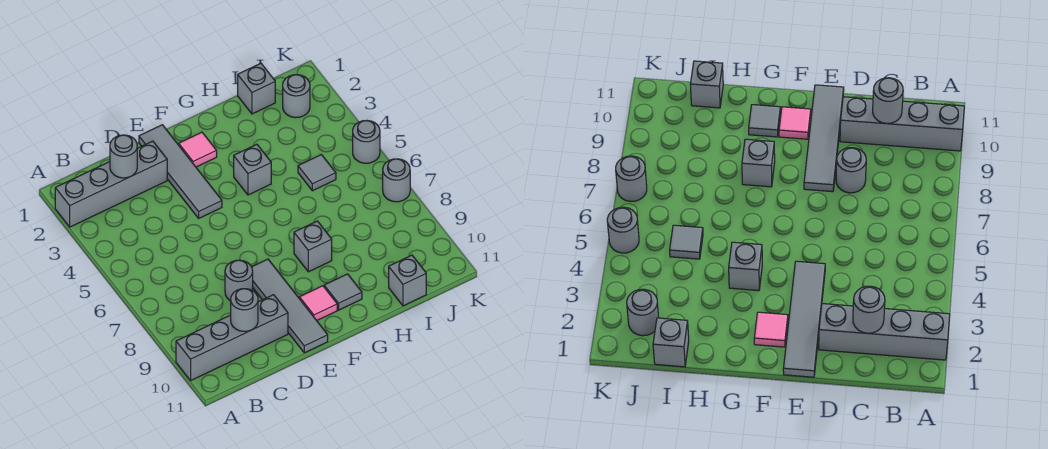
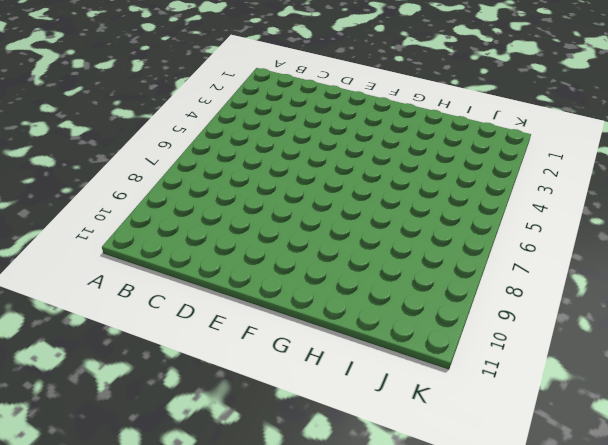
none -> grey 1x4 brick [55,141,167,227]
none -> grey 1x4 brick [176,295,288,380]
none -> grey 1x1 round brick [225,260,253,301]

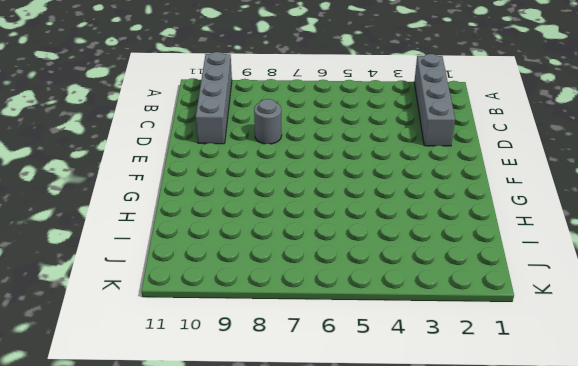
none -> grey 1x4 tile [139,125,222,218]
none -> grey 1x4 tile [252,259,328,353]
none -> pink 1x1 tile [179,132,217,167]

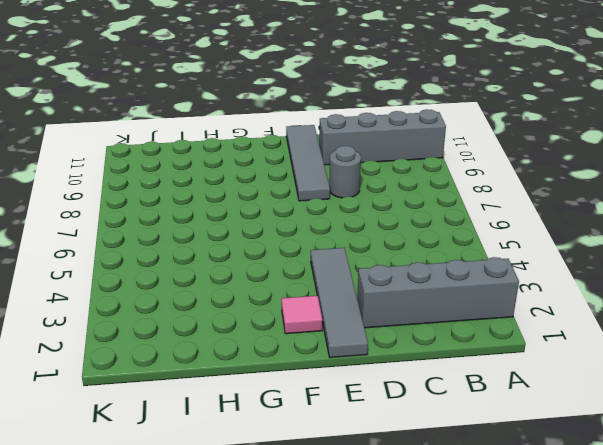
none -> pink 1x1 tile [299,286,337,320]
none -> grey 1x1 brick [234,144,271,195]
none -> grey 1x1 brick [294,221,332,272]

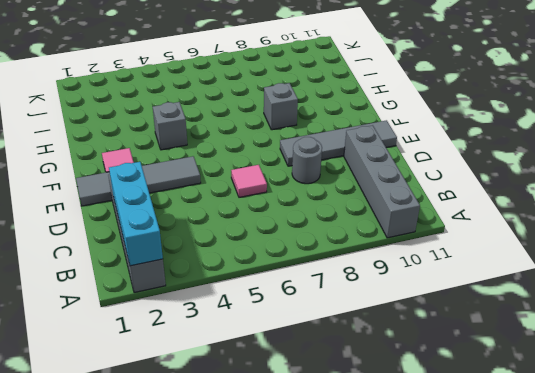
cyan 1x3 brick [109,162,163,266] -> grey 1x1 round brick [110,135,137,178]
pink 1x1 tile [231,165,267,197] -> pink 1x1 tile moved to [299,286,337,320]
none -> grey 1x1 tile [324,274,362,310]
none -> grey 1x1 brick [238,63,275,114]
none -> grey 1x1 tile [298,155,336,191]

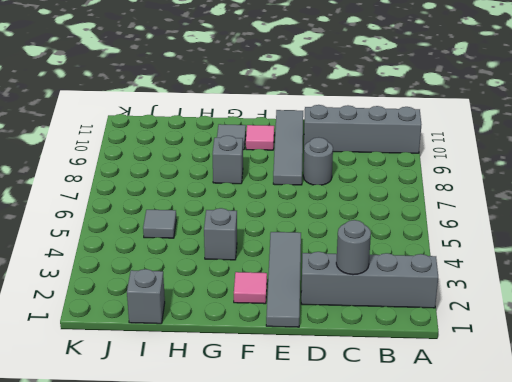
none -> grey 1x1 brick [389,255,426,306]
none -> grey 1x1 round brick [283,75,310,118]
none -> grey 1x1 round brick [353,121,380,163]

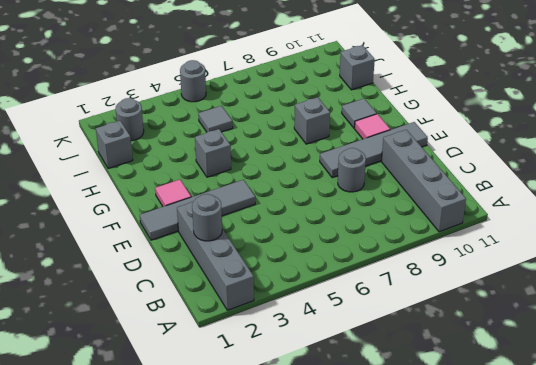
none -> grey 1x1 round brick [383,159,410,202]
none -> grey 1x1 round brick [231,289,258,331]

